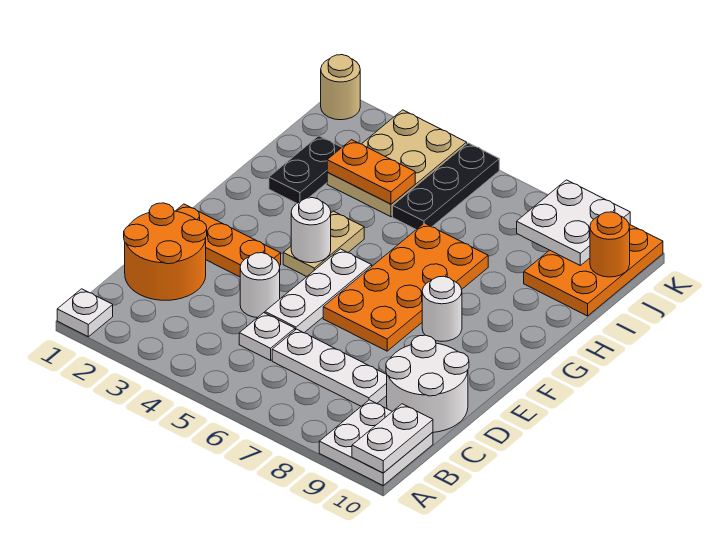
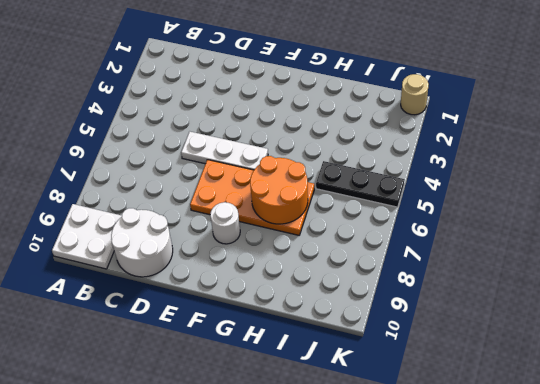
orange 2x2 round brick [250,156,308,224] -> orange 2x2 round brick moved to [124,203,207,300]
none -> white 1x1 plate [57,289,113,337]
none -> white 1x1 plate [239,313,295,360]
none -> white 1x3 plate [272,329,387,406]

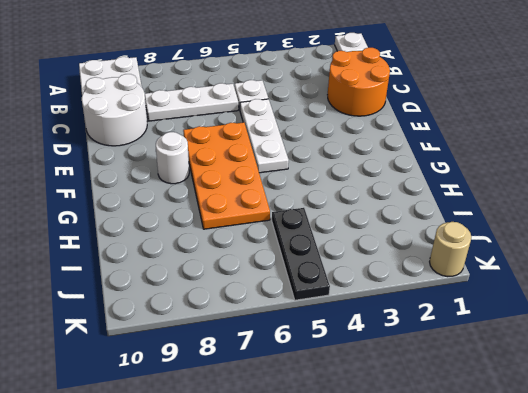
none -> white 1x1 round brick [240,253,280,318]
none -> orange 1x3 plate [176,204,281,277]
none -> tan 1x2 plate [283,211,364,277]

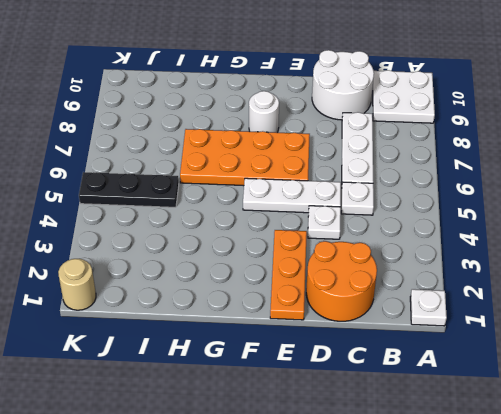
white 1x1 plate [308,206,341,239] -> white 1x1 round brick [240,253,280,318]
none -> tan 1x2 plate [283,211,364,277]
none -> black 1x2 plate [269,136,342,203]
none -> tan 2x3 plate [327,110,467,217]

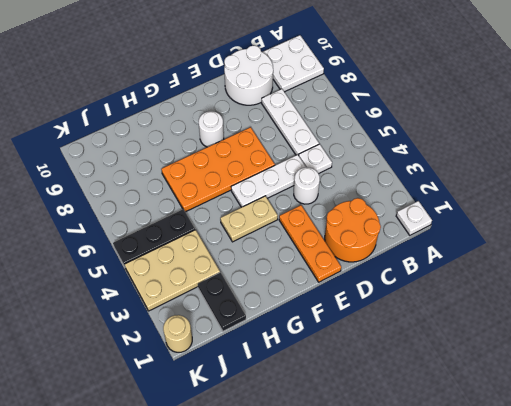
black 1x2 plate [198,272,246,331] -> black 1x2 plate turned to [269,136,342,203]
none -> orange 2x3 plate [524,225,663,316]
none -> white 1x2 plate [352,404,433,473]
none -> white 1x1 round brick [291,198,331,263]

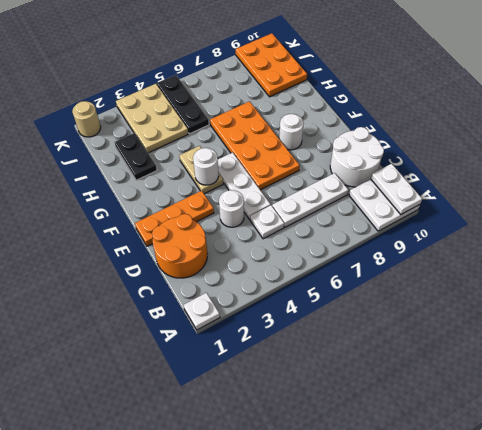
none -> orange 1x2 plate [327,140,415,204]
none -> white 2x2 plate [517,180,630,265]
none -> orange 1x1 round brick [590,212,630,277]

